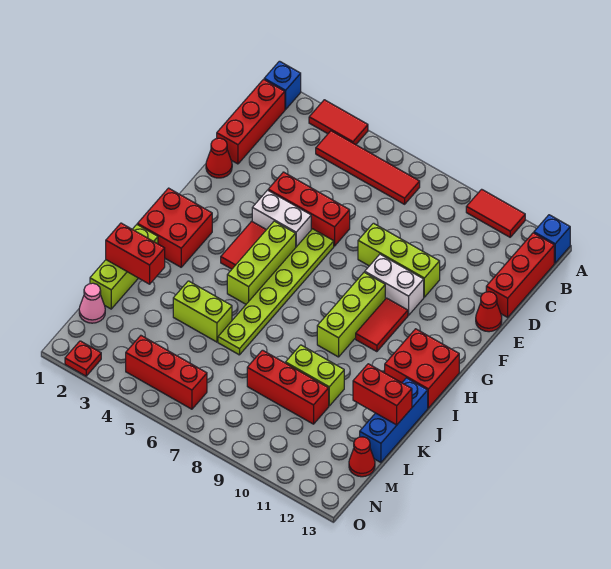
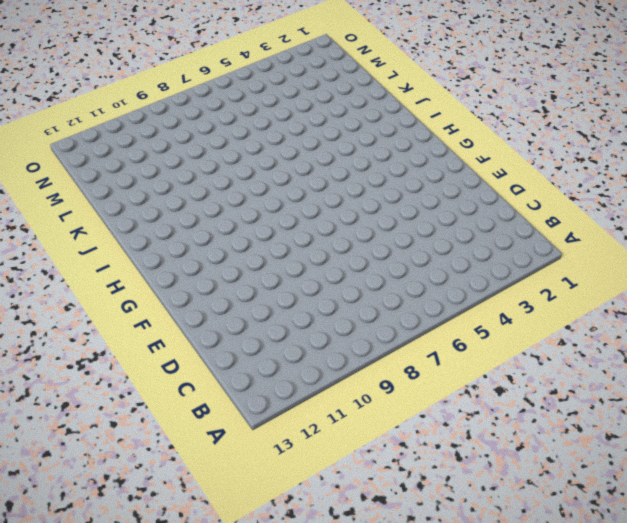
none -> blue 1x1 brick [264,61,301,110]
none -> red 1x2 tile [309,100,368,145]
none -> red 1x2 tile [466,189,525,237]
none -> blue 1x1 brick [534,215,570,263]

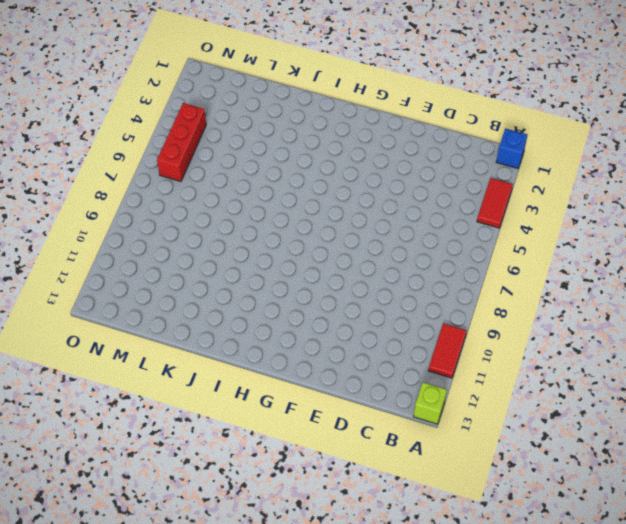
lime 1x1 brick [413,382,447,424] -> blue 1x1 brick [534,215,570,263]
none -> red 1x3 brick [217,79,285,164]
none -> red 1x4 tile [316,131,420,204]
none -> red 1x3 brick [486,233,554,317]
none -> red 1x1 cone [206,138,232,178]

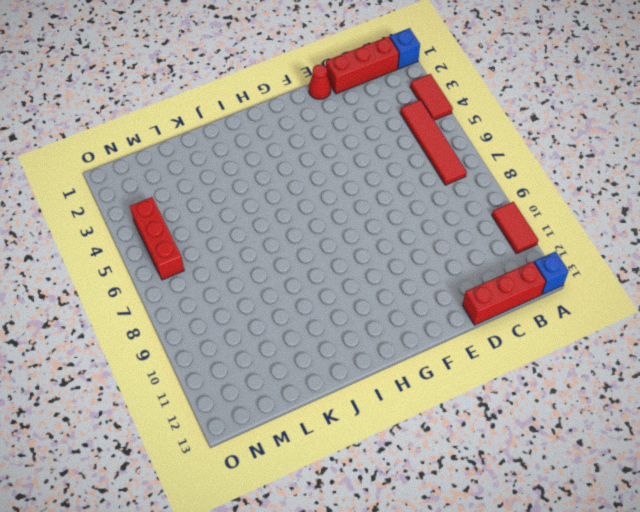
none -> red 1x3 brick [268,172,350,246]
none -> lime 1x3 brick [358,223,440,297]
none -> red 1x1 cone [476,292,502,332]
none -> white 1x2 brick [252,190,311,247]

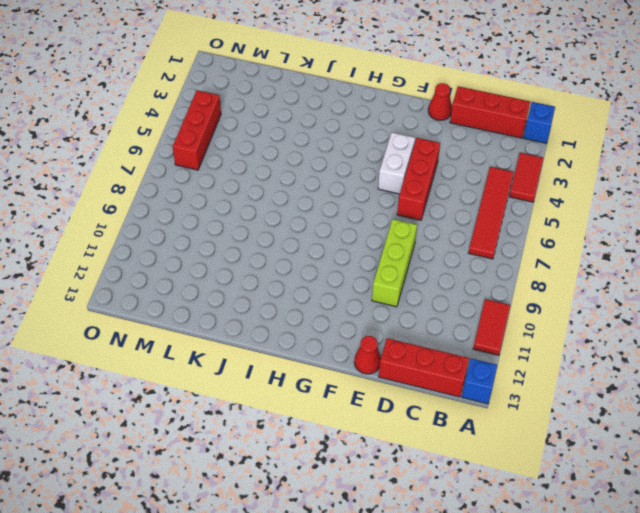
none -> lime 1x6 plate [218,229,334,355]
none -> white 1x2 brick [365,254,424,315]
none -> red 1x2 tile [221,221,266,269]
none -> lime 1x3 brick [227,221,296,304]

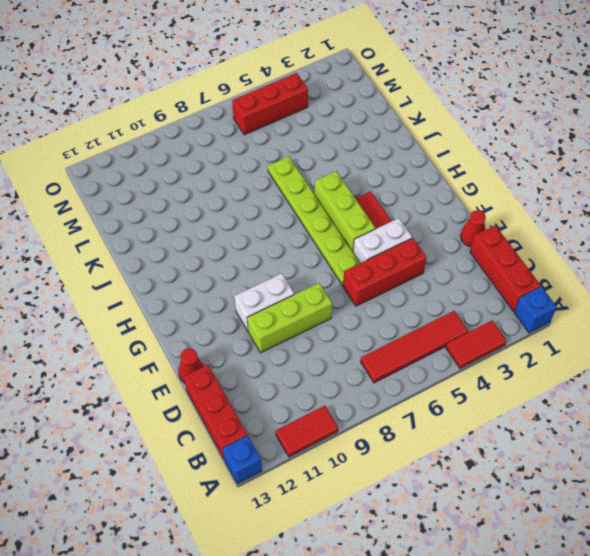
none -> lime 1x3 brick [317,272,385,357]
none -> red 1x2 tile [356,298,408,352]
none -> red 2x2 brick [137,188,212,267]
none -> red 2x2 brick [385,329,459,408]

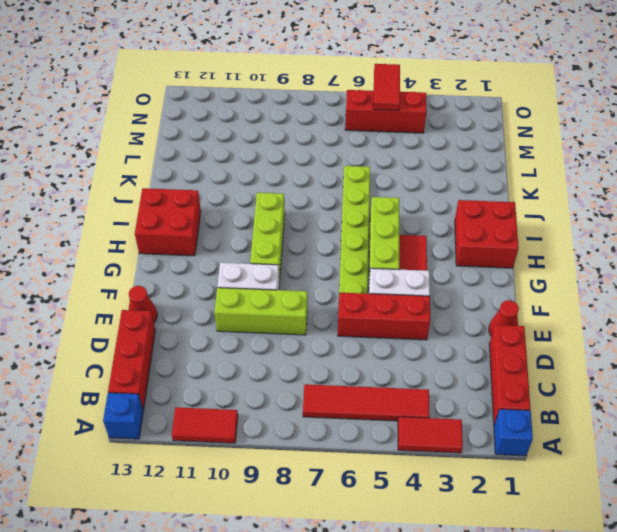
red 1x2 tile [373,64,400,111] -> red 1x2 tile moved to [356,298,408,352]
none -> lime 1x3 brick [90,225,158,309]
none -> blue 1x3 brick [360,378,428,462]
none -> lime 1x2 brick [173,281,232,342]
none -> lime 1x2 brick [286,345,344,406]

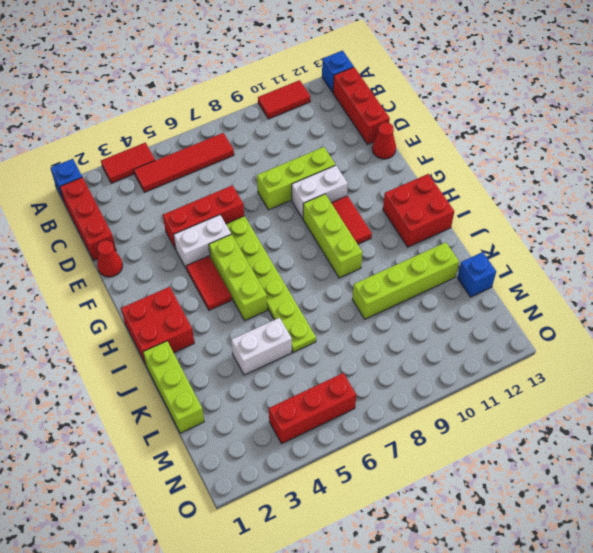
white 1x2 brick [231,318,292,375] -> lime 1x2 brick [173,281,232,342]
lime 1x4 brick [352,242,459,319] -> lime 1x2 brick [286,345,344,406]
blue 1x1 brick [457,252,496,297] -> blue 1x3 brick [360,378,428,462]
none -> red 1x3 brick [247,350,329,424]
none -> pink 1x1 cone [79,283,105,323]
none -> red 1x1 cone [349,437,375,477]
none -> red 1x1 plate [65,341,101,376]

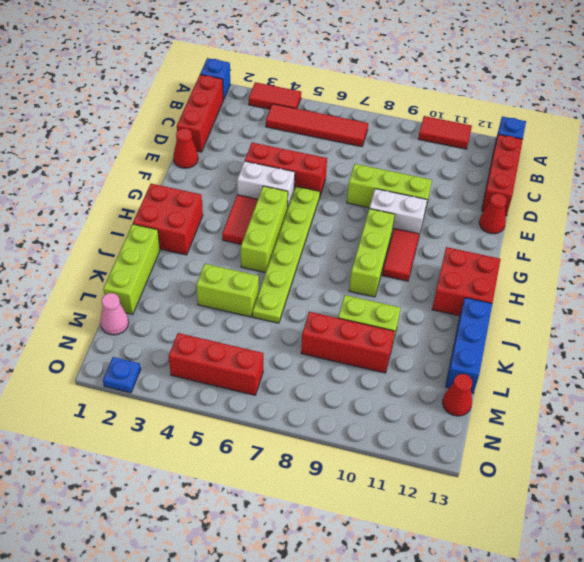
blue 1x1 plate [103,357,141,393] -> red 1x1 plate [65,341,101,376]
none -> red 1x2 brick [106,223,165,284]
none -> red 1x2 brick [353,364,412,425]

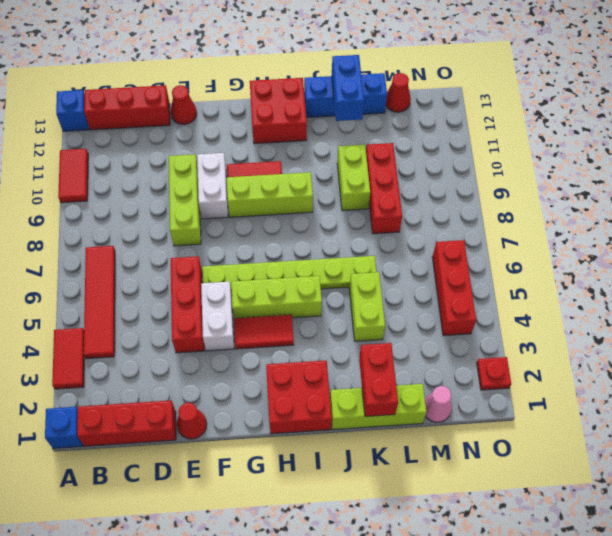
blue 1x2 brick [332,55,364,121] -> red 1x2 brick [353,364,412,425]

